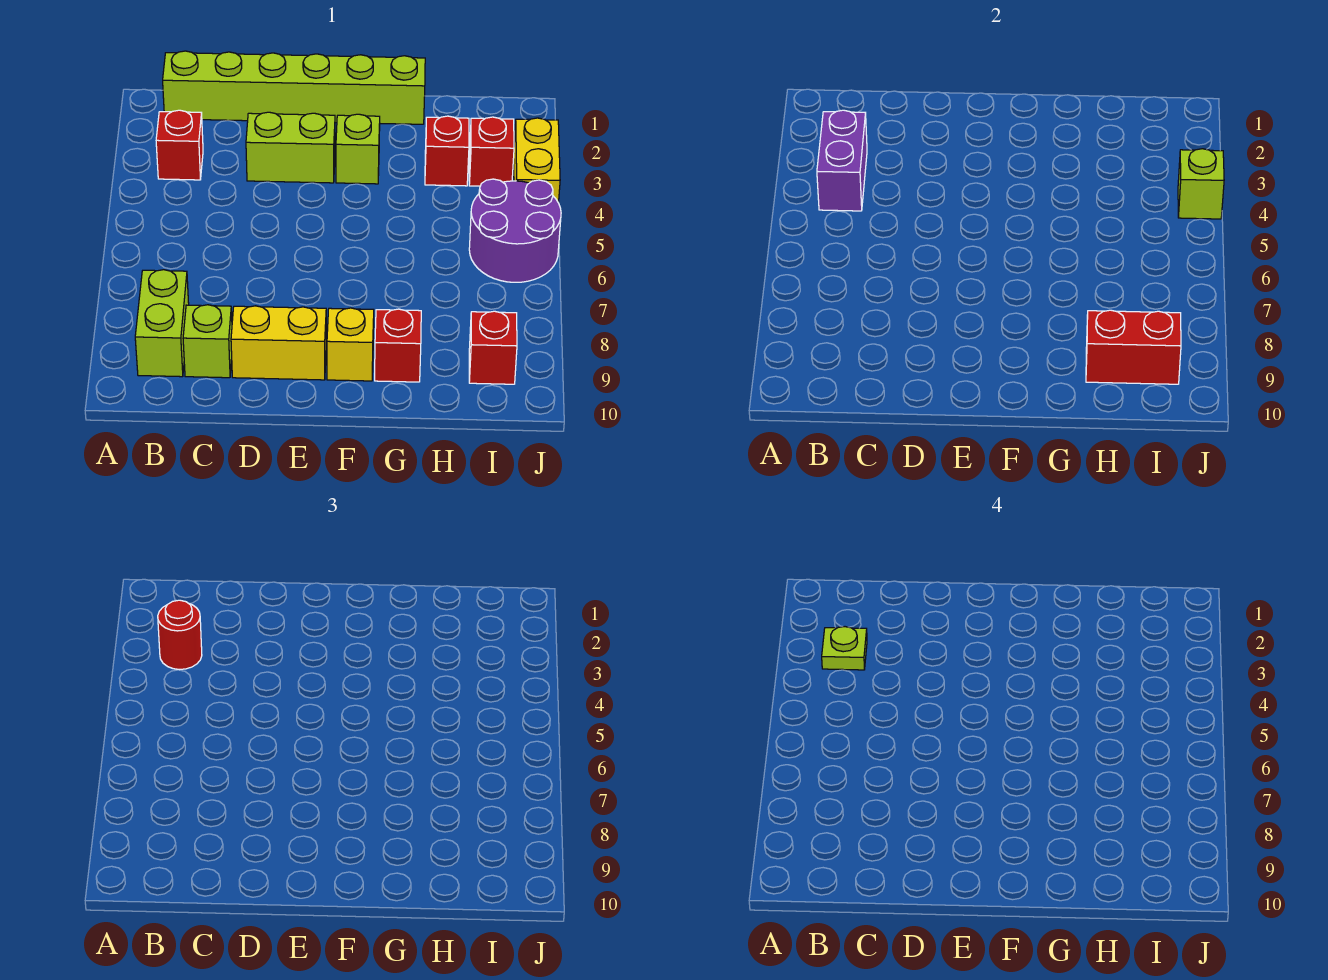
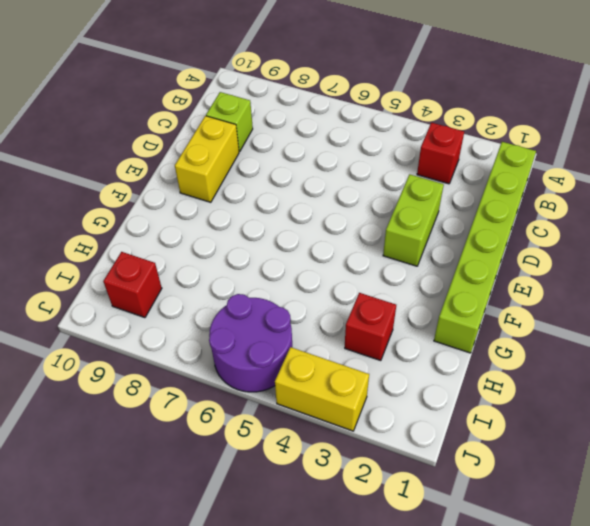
none -> lime 1x2 brick [135,270,189,377]
none -> lime 1x1 brick [336,114,380,184]
none -> yellow 1x1 brick [327,308,374,381]

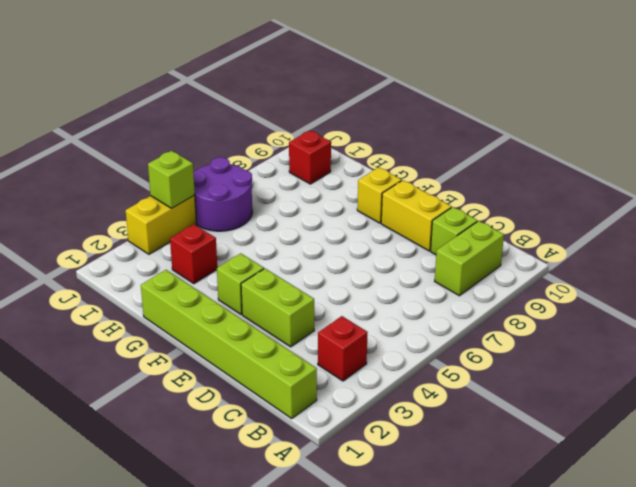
none -> red 1x1 brick [375,309,421,382]
none -> red 1x1 brick [469,117,514,186]
none -> purple 1x2 brick [817,110,867,211]

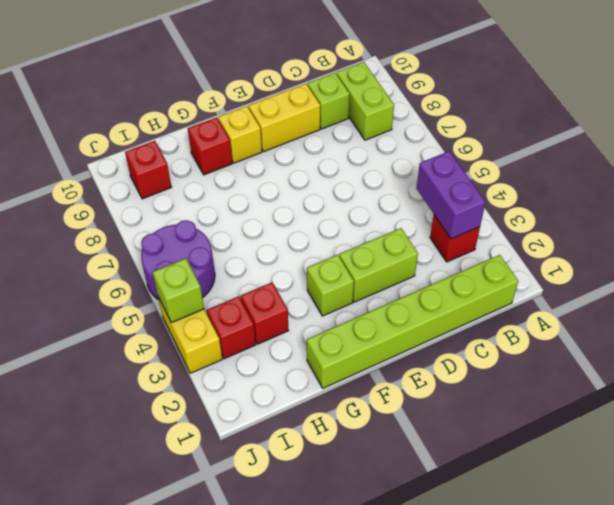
none -> red 1x2 brick [1086,310,1181,384]
none -> red 1x1 round brick [158,600,202,669]
none -> lime 1x1 plate [822,627,867,670]

